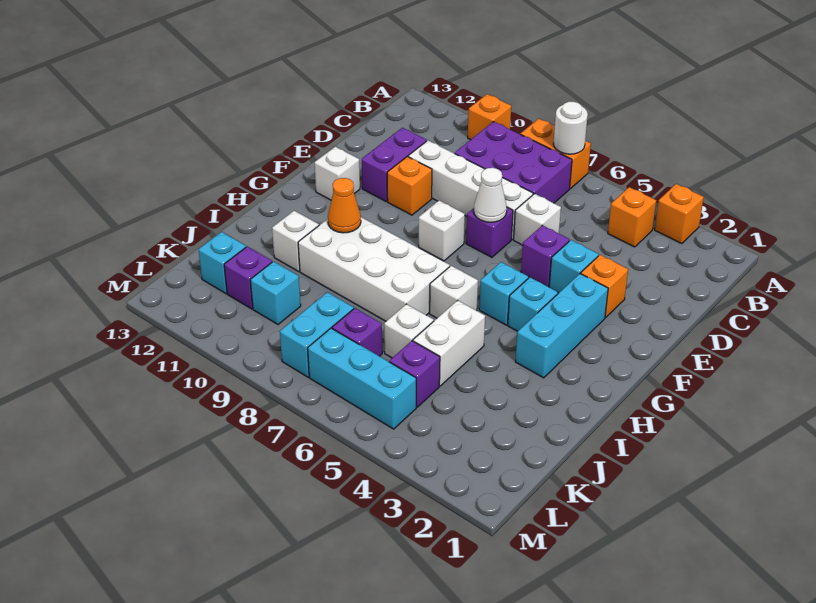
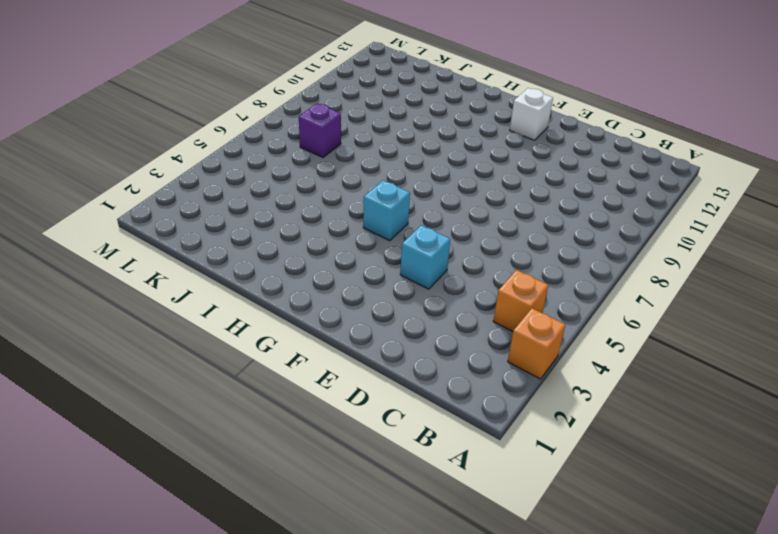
none -> orange 1x2 brick [521,119,591,189]
none -> orange 1x1 brick [468,94,511,140]
none -> purple 2x3 brick [455,122,572,203]
none -> white 1x1 brick [514,194,561,245]

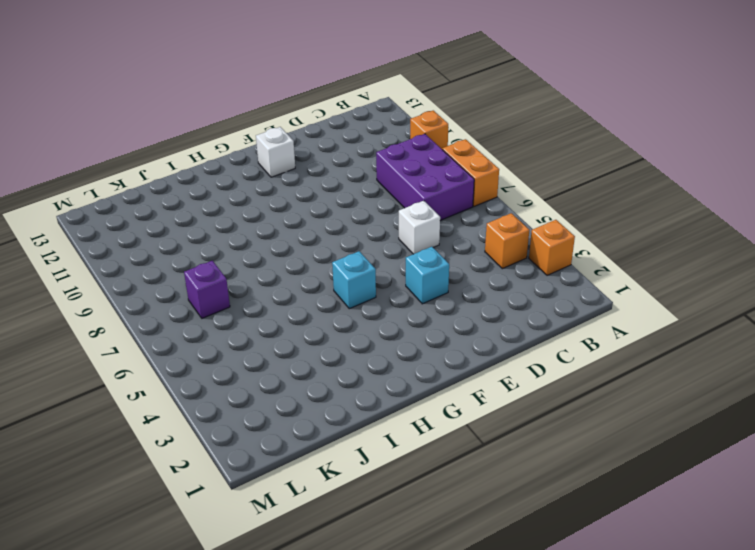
none -> white 1x4 brick [408,141,533,240]
none -> purple 1x2 brick [362,128,427,201]
none -> orange 1x1 brick [581,255,628,318]
none -> purple 1x1 brick [521,225,570,287]

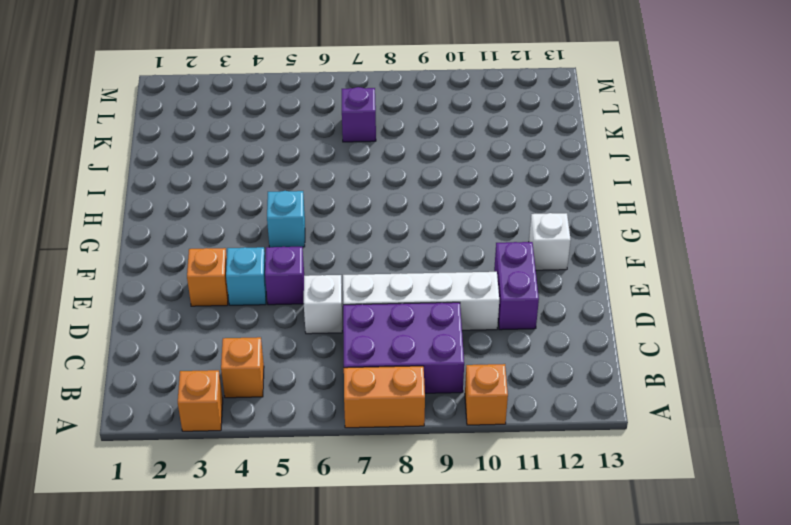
none -> purple 1x1 brick [466,207,513,257]
none -> orange 1x1 brick [387,157,432,215]
none -> cyan 1x3 brick [516,274,608,378]
none -> white 1x1 brick [419,201,465,261]

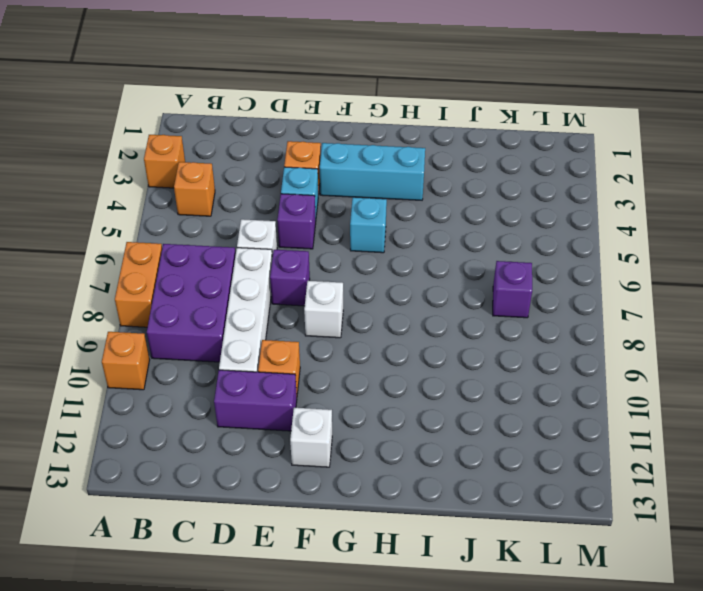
none -> cyan 1x1 brick [508,277,558,331]
none -> white 1x1 brick [430,266,478,318]
none -> white 2x4 brick [298,217,450,321]
none -> white 1x2 brick [413,300,485,386]

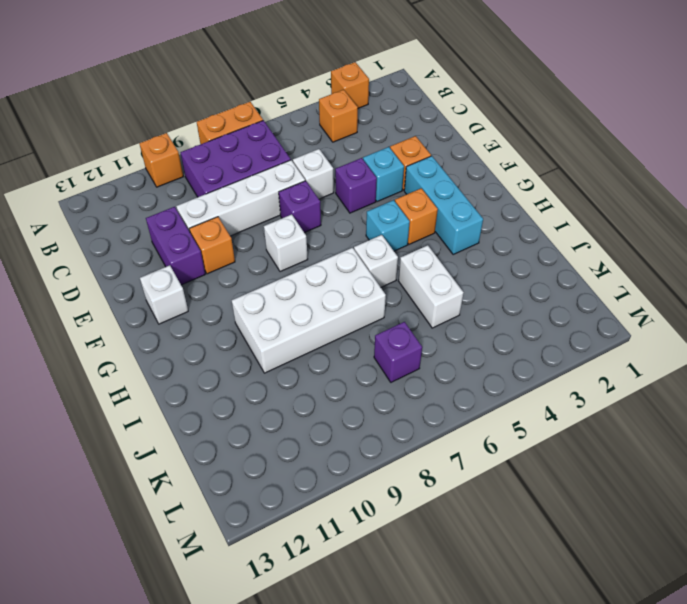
orange 1x1 brick [395,188,438,244] -> cyan 1x1 brick [508,277,558,331]
none -> white 1x1 brick [272,211,319,271]
none -> white 1x1 brick [384,304,434,358]
none -> purple 1x1 brick [389,341,440,407]
none -> cyan 1x2 brick [280,292,354,377]

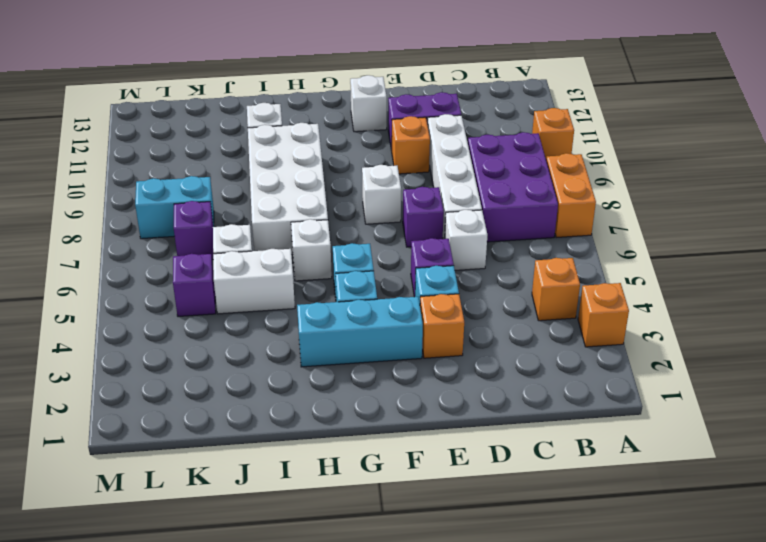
none -> cyan 1x1 brick [250,261,301,324]
none -> purple 1x1 brick [224,247,272,309]
none -> cyan 1x1 brick [199,232,246,294]
none -> cyan 1x3 brick [308,328,416,429]

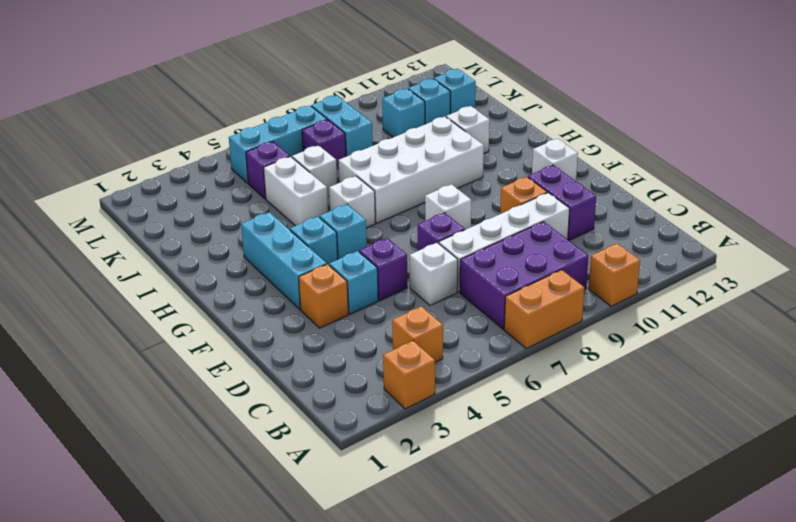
cyan 1x1 brick [408,79,450,124] -> purple 1x1 brick [224,247,272,309]
none -> white 1x1 round brick [553,102,588,154]
none -> white 1x1 cone [474,168,507,222]
none -> orange 1x1 cone [328,178,361,233]

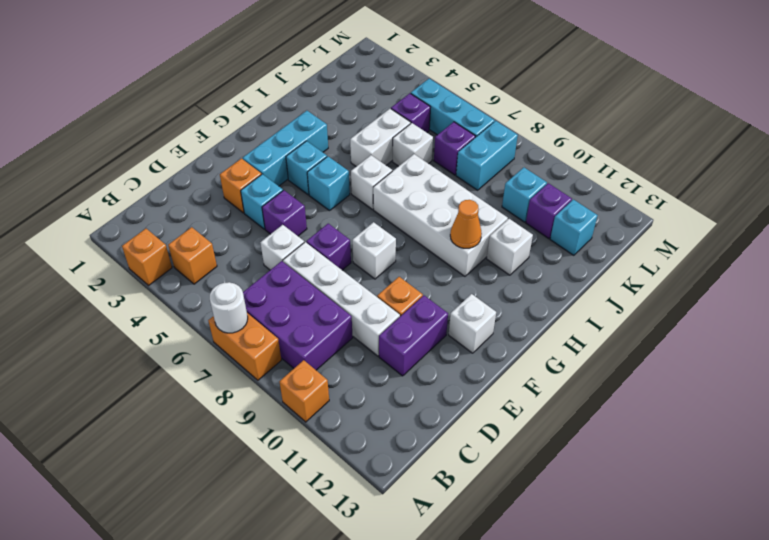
none -> white 1x1 cone [474,168,507,222]

